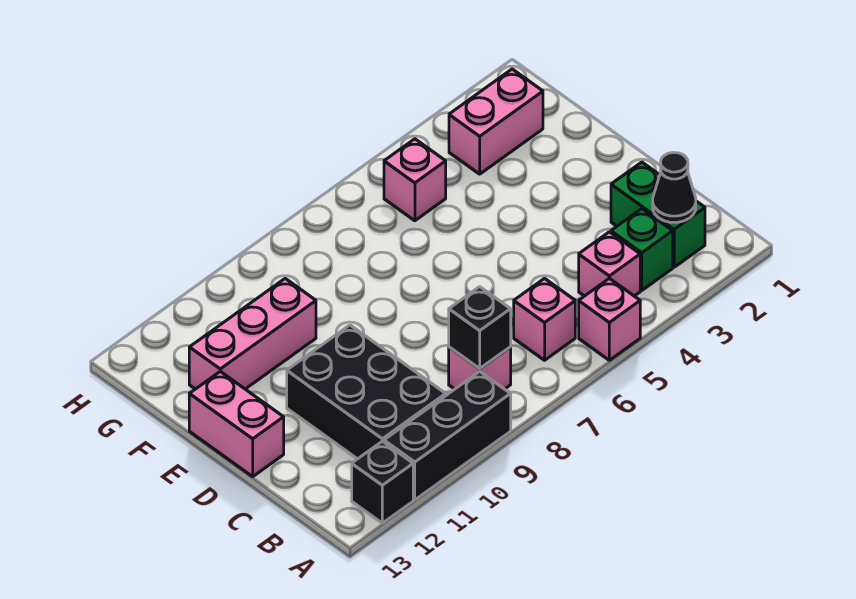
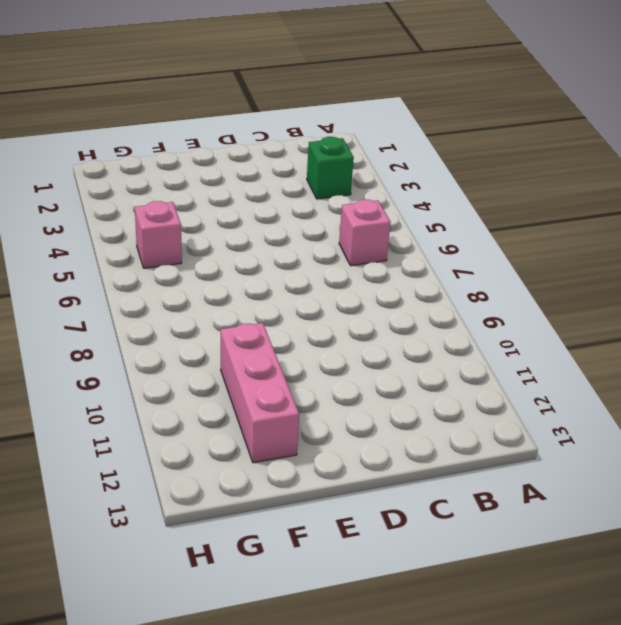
none -> pink 1x1 brick [579,278,640,360]
none -> black 1x3 brick [384,372,511,500]
none -> black 1x1 brick [352,441,413,523]

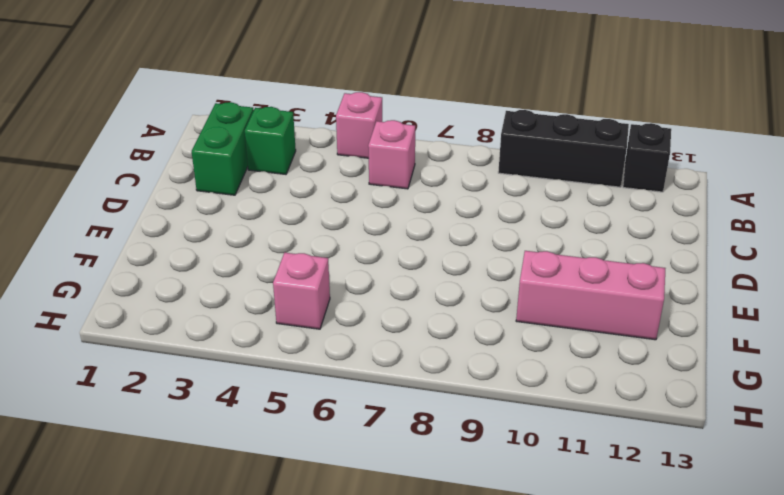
none -> pink 1x1 brick [579,232,640,296]
none -> pink 1x1 brick [449,347,511,389]
none -> black 2x3 brick [287,325,446,459]

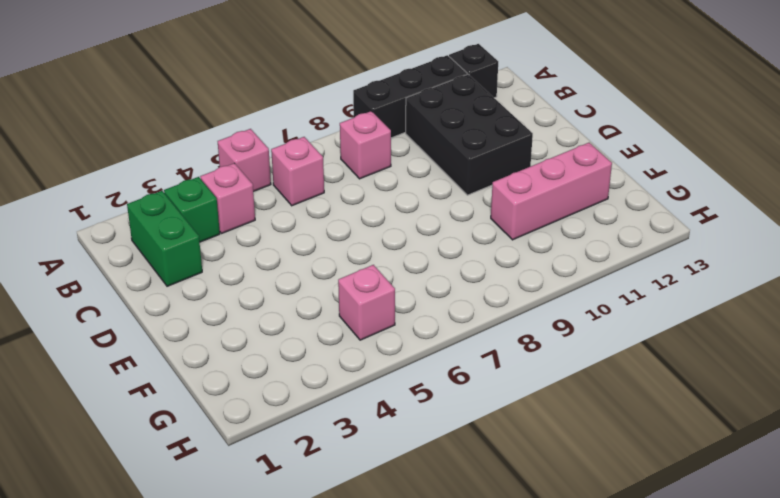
none -> pink 1x2 brick [189,371,284,476]
none -> pink 1x2 brick [449,69,543,174]
none -> black 1x1 cone [653,153,696,222]

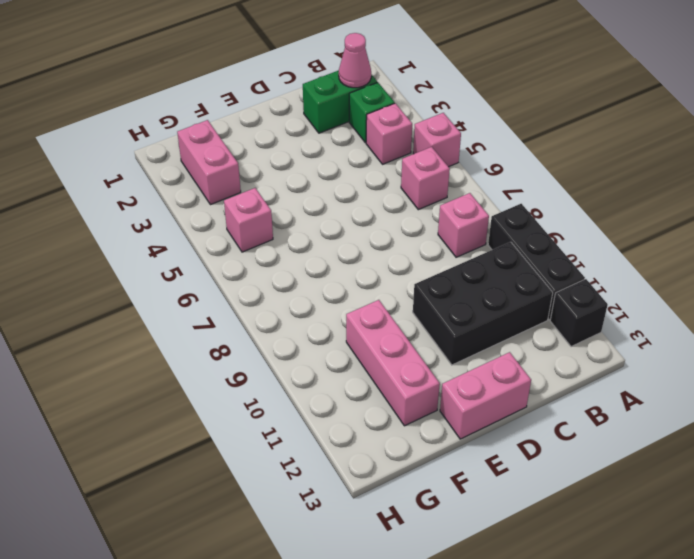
pink 1x1 cone [339,33,371,88] -> black 1x1 cone [653,153,696,222]
none -> black 1x1 brick [449,287,511,369]

